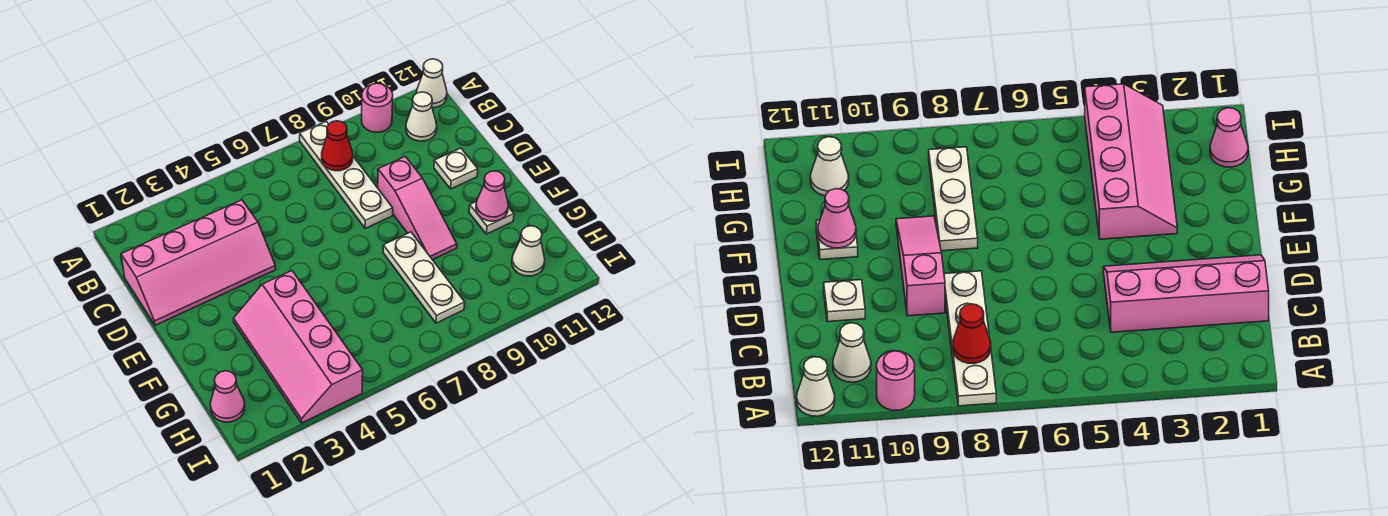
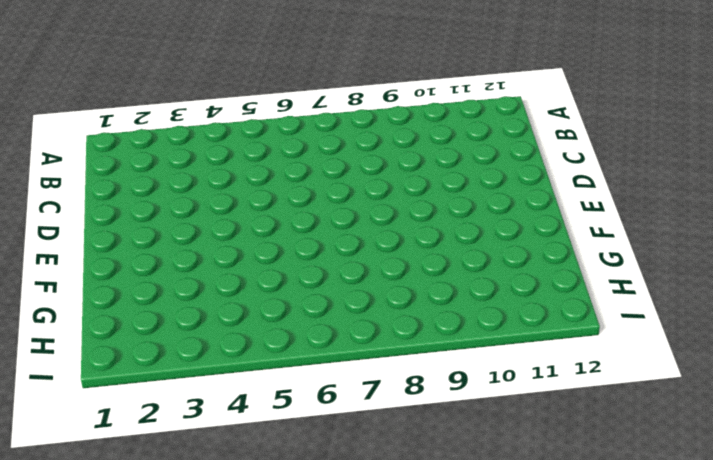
none -> white 1x4 plate [300,121,393,228]
none -> pink 1x1 round brick [362,83,393,132]
none -> white 1x1 cone [417,59,447,108]

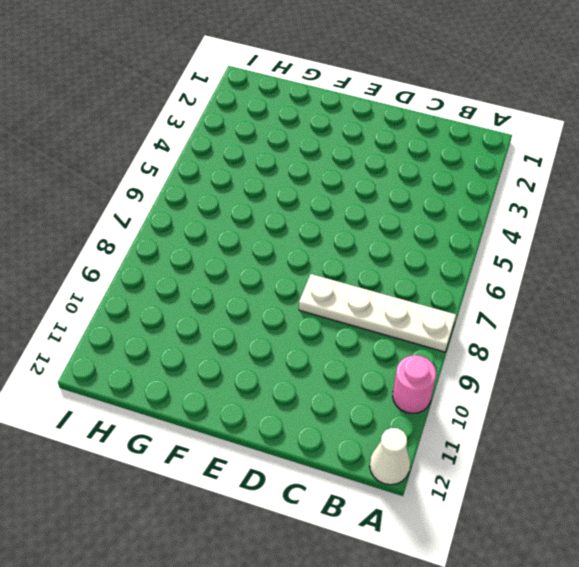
none -> white 1x1 cone [406,92,437,141]
none -> pink 2x4 slope [121,200,276,325]
none -> pink 1x3 slope [378,157,457,260]

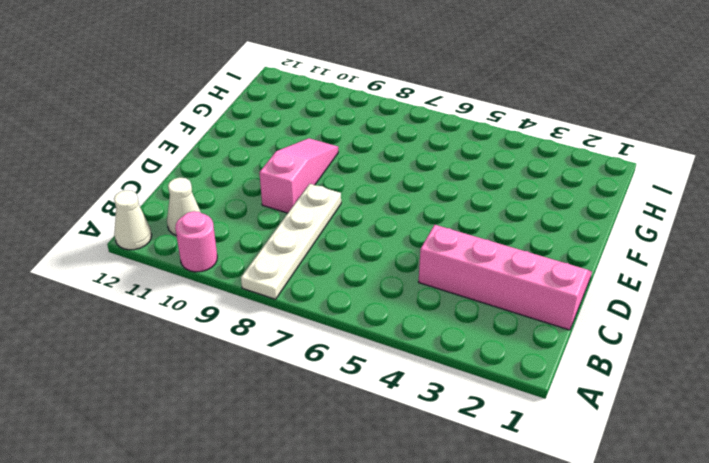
none -> white 1x1 plate [434,148,478,189]
none -> pink 2x4 slope [234,271,363,423]
none -> white 1x3 plate [383,232,465,323]

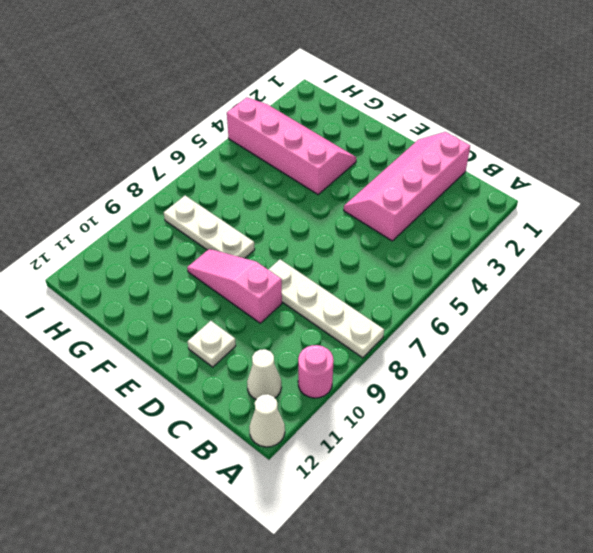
none -> white 1x1 plate [469,202,514,234]
none -> pink 1x1 cone [210,371,245,422]
none -> white 1x1 cone [512,226,545,276]

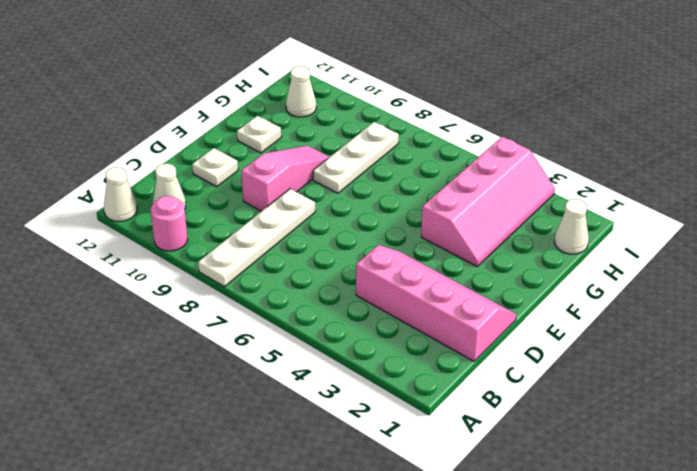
white 1x1 cone [555,199,589,254] -> pink 1x1 cone [210,371,245,422]
none -> red 1x1 cone [322,121,353,171]
none -> pink 1x1 cone [476,171,508,221]

